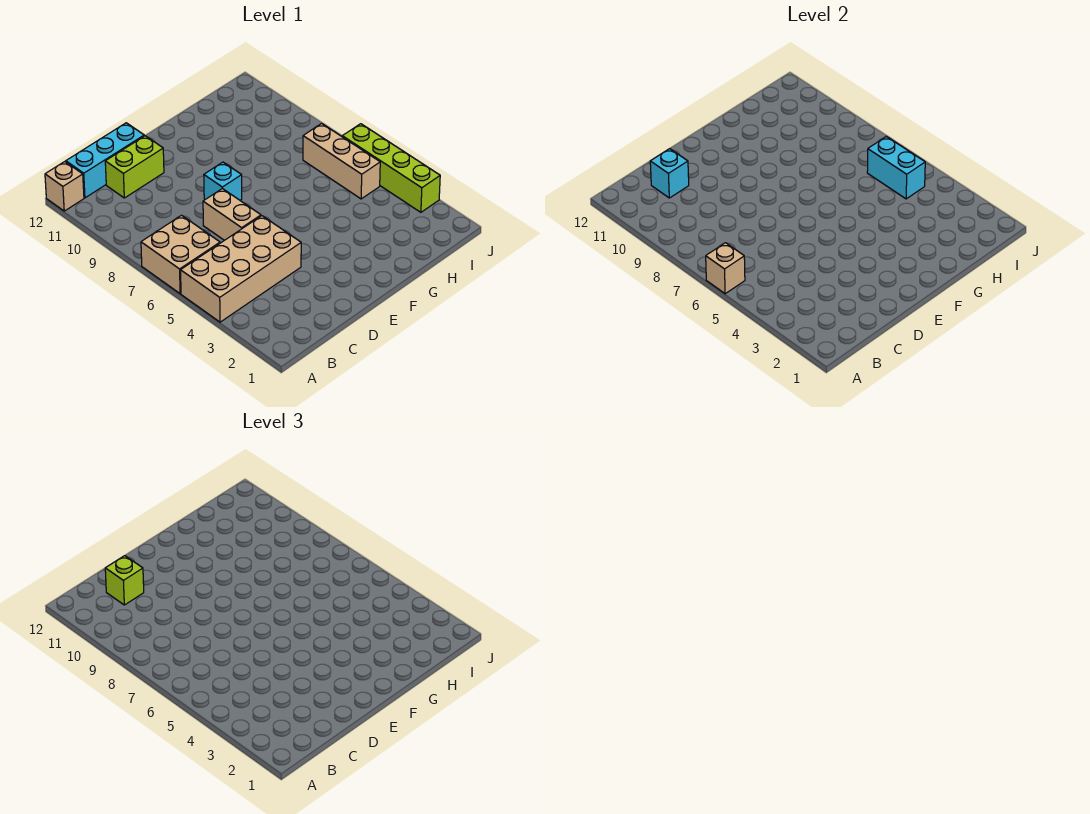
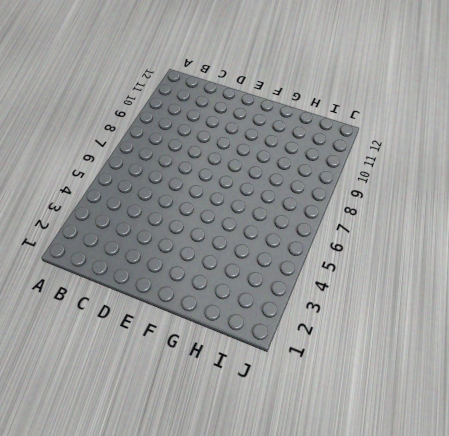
none -> tan 2x4 brick [181,216,301,322]
none -> tan 2x2 brick [141,215,220,294]
none -> tan 1x1 brick [45,162,84,211]

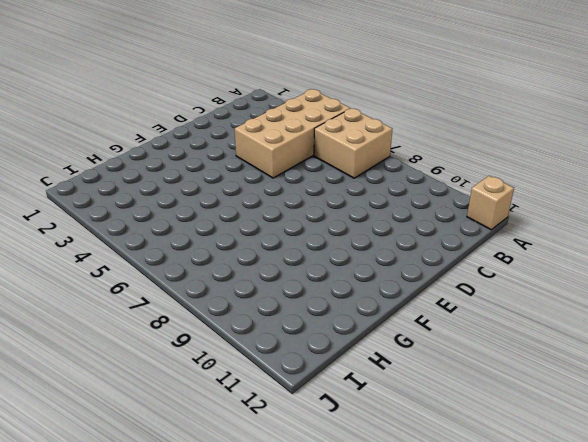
none -> cyan 1x3 brick [66,123,144,198]
none -> lime 1x2 brick [105,136,164,198]
none -> tan 1x2 brick [203,189,261,240]

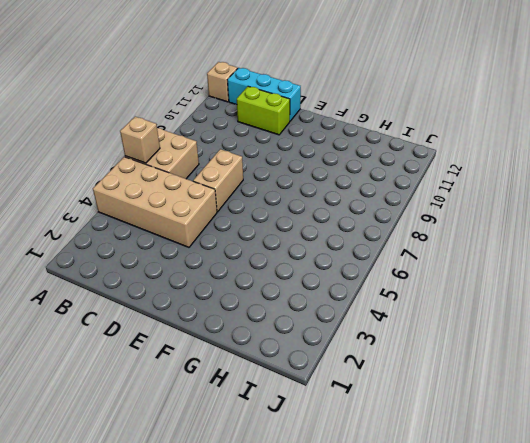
none -> cyan 1x1 brick [204,162,242,200]
none -> tan 1x3 brick [303,124,380,199]
none -> lime 1x4 brick [342,124,440,212]

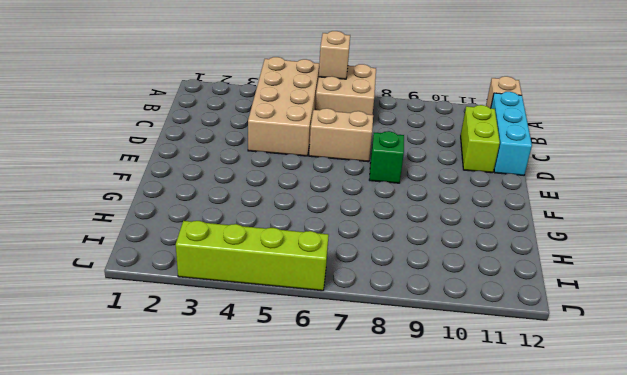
green 1x1 brick [369,131,404,183] -> cyan 1x1 brick [204,162,242,200]
none -> tan 1x3 brick [303,124,380,199]
none -> cyan 1x1 brick [650,149,689,198]
none -> cyan 1x2 brick [867,136,925,199]

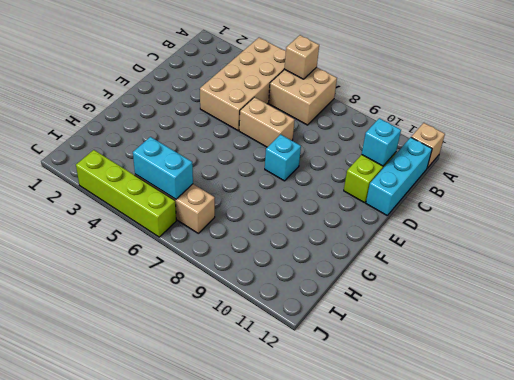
none -> lime 1x1 brick [105,556,144,605]

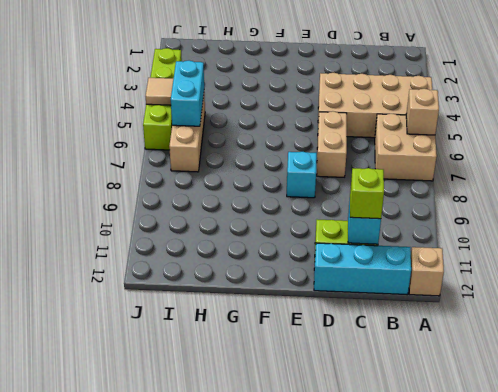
tan 1x1 tile [146,78,174,105] -> none

